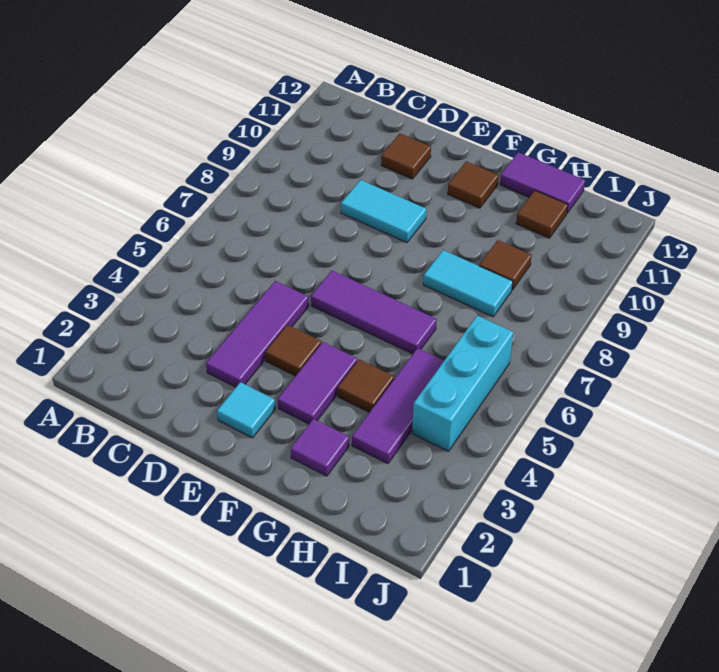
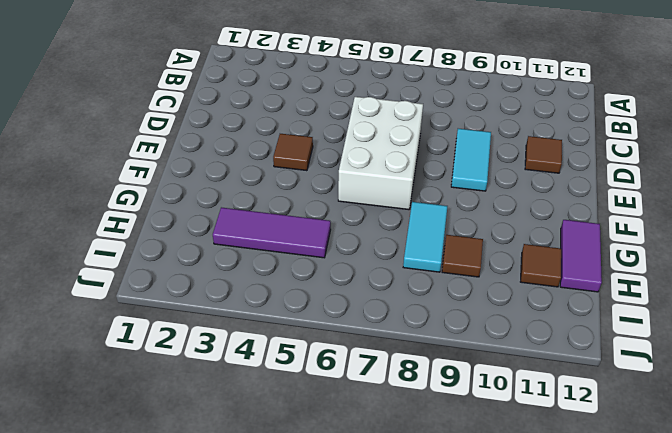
white 2x3 brick [338,97,423,210] -> purple 1x3 tile [311,271,437,354]
none -> purple 1x3 tile [206,281,309,387]
none -> cyan 1x1 tile [217,382,275,438]
none -> purple 1x2 tile [278,342,357,424]

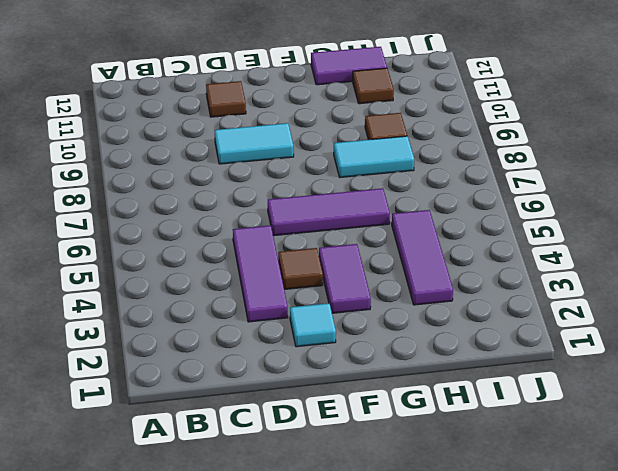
none -> brown 1x1 tile [448,161,498,208]
none -> purple 1x1 tile [291,419,349,476]
none -> brown 1x1 tile [338,359,394,412]

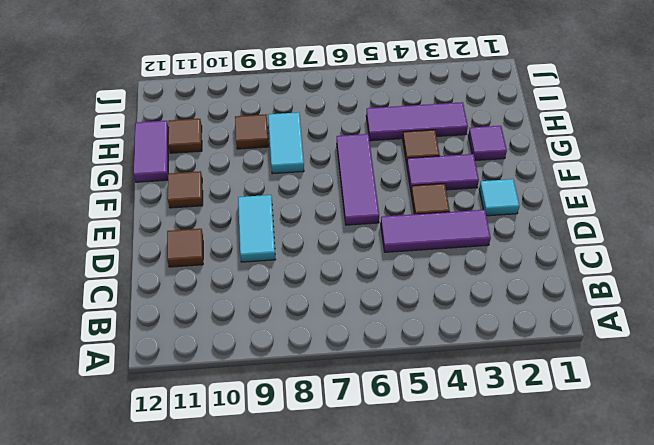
none -> cyan 1x3 brick [412,315,513,451]

